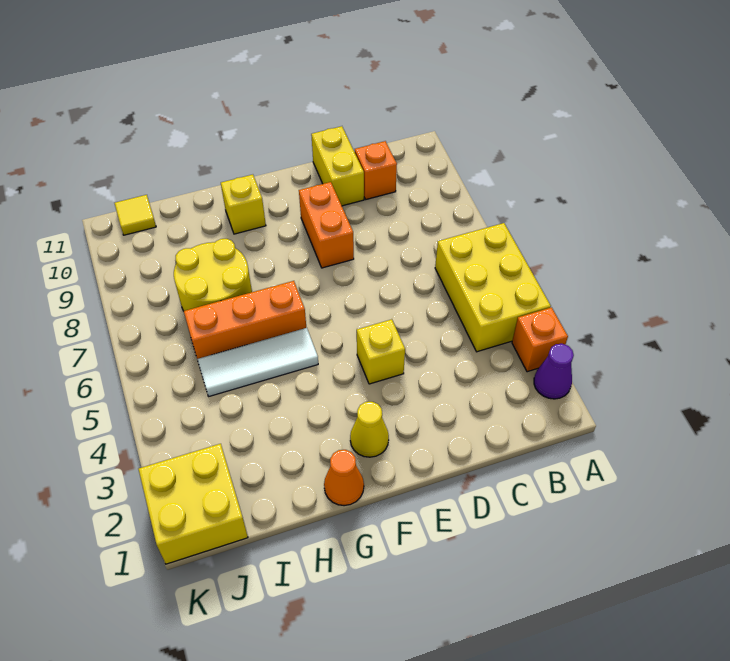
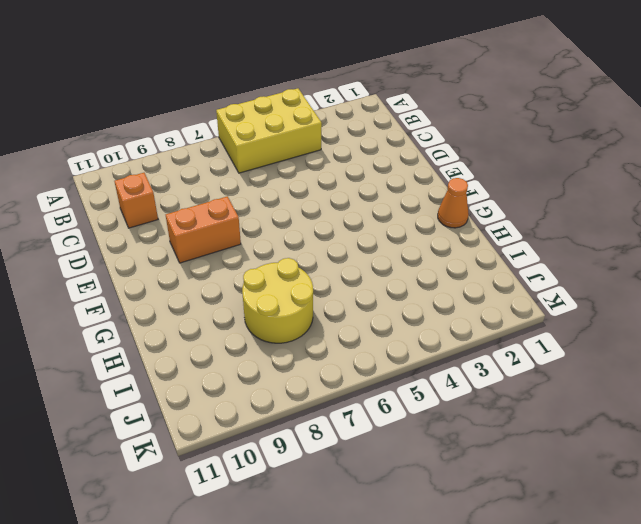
none -> purple 1x1 cone [534,344,574,399]
none -> orange 1x1 brick [512,307,568,372]
none -> yellow 1x2 brick [311,126,364,206]

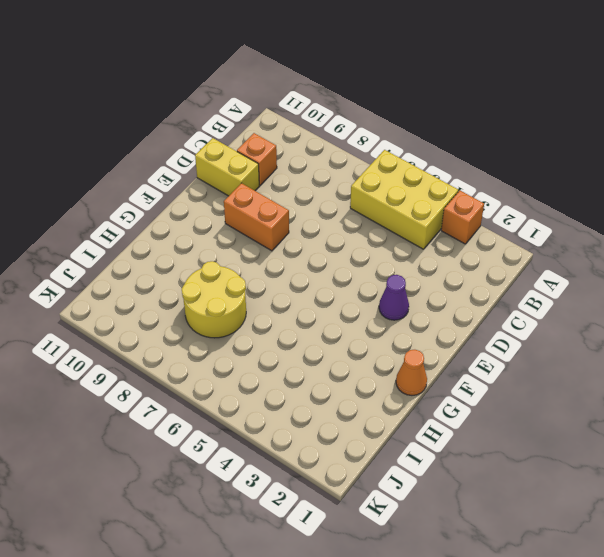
purple 1x1 cone [379,275,409,320] -> purple 1x1 cone moved to [534,344,574,399]
none -> yellow 1x1 brick [357,319,405,384]
none -> yellow 1x1 cone [350,402,389,457]
none -> white 1x3 tile [197,328,318,396]

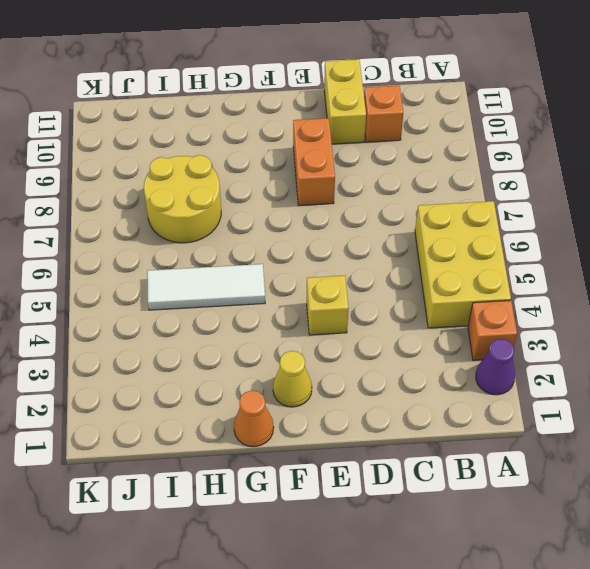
none -> orange 1x3 brick [184,281,306,359]
none -> yellow 1x1 brick [221,175,266,234]
none -> yellow 2x2 brick [139,444,248,564]

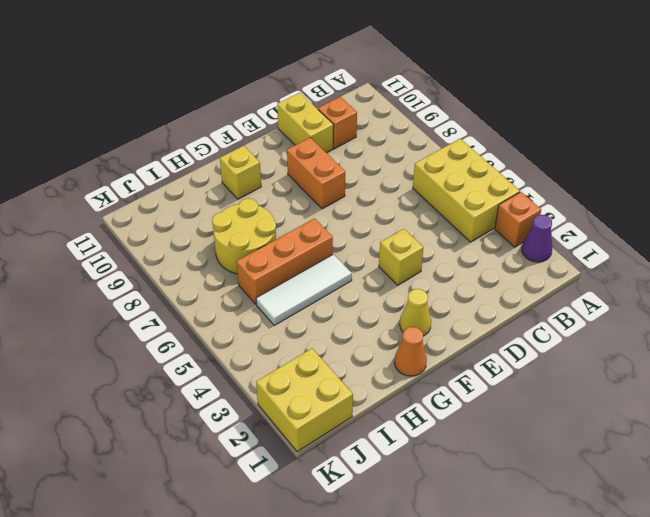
none -> yellow 1x1 tile [115,195,156,235]

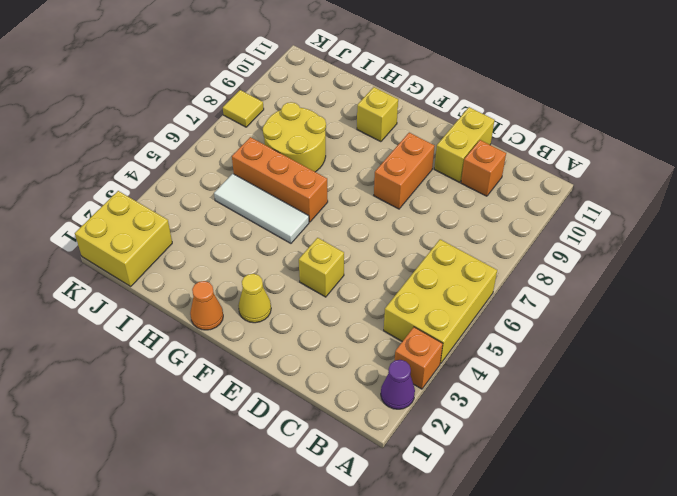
yellow 1x1 tile [223,90,264,127] -> yellow 1x1 tile moved to [115,195,156,235]

